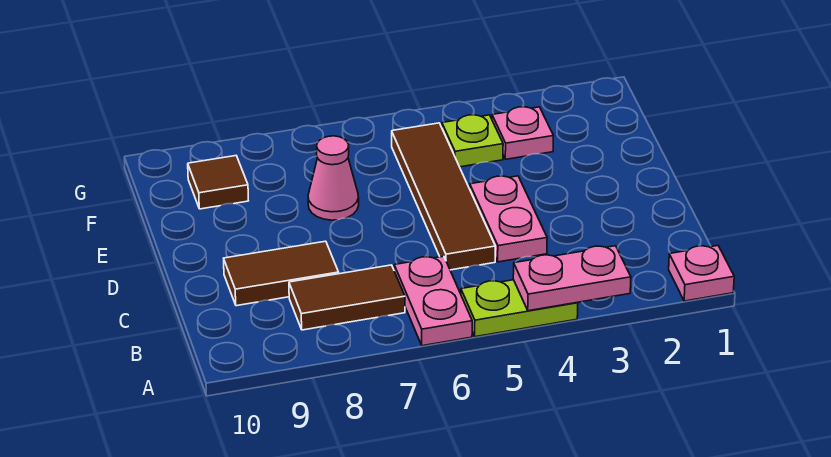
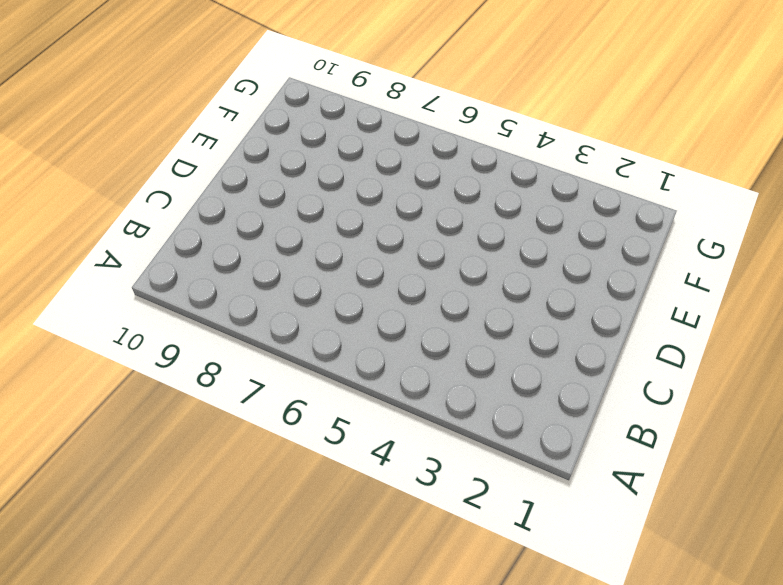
none -> pink 1x1 plate [669,246,734,301]
none -> lime 1x2 plate [461,280,578,337]
none -> pink 1x2 plate [394,256,472,346]

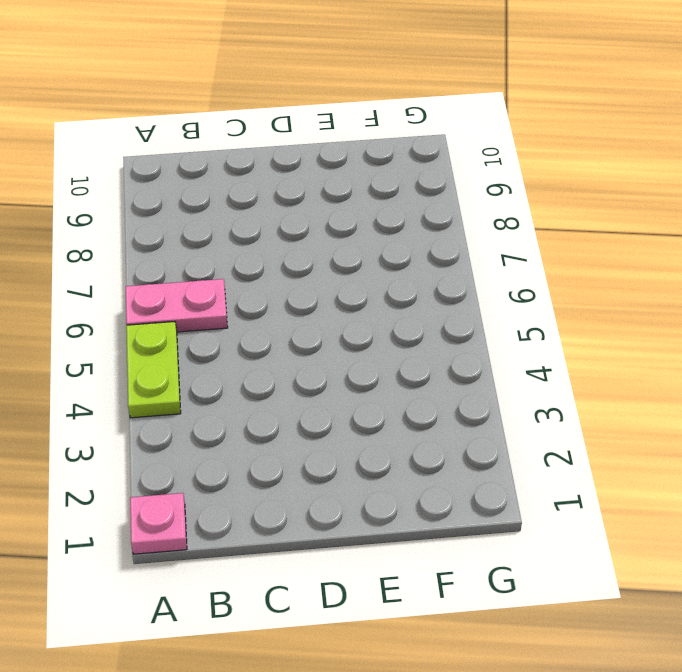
none -> brown 1x2 tile [289,265,405,330]
none -> pink 1x2 plate [470,176,547,262]
none -> brown 1x4 tile [392,123,495,270]

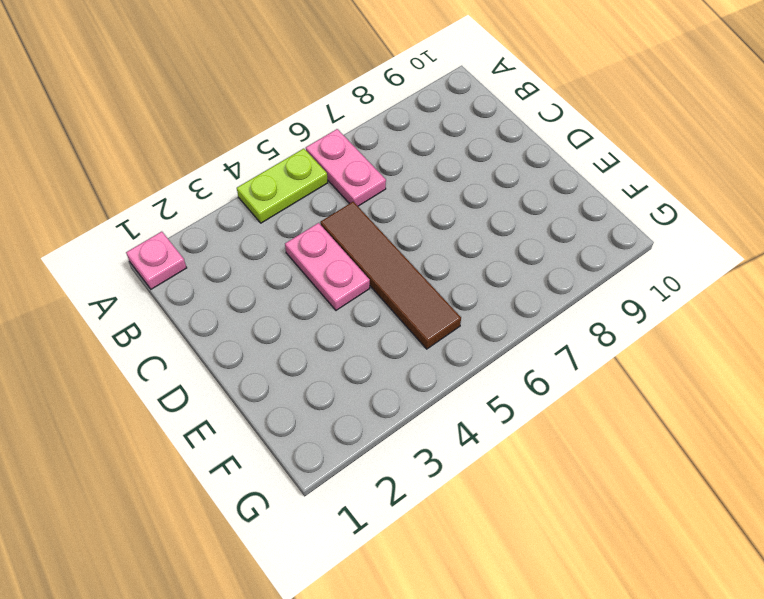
none -> brown 1x2 tile [289,265,405,330]
none -> brown 1x2 tile [224,241,339,306]
none -> pink 1x1 cone [308,136,359,220]

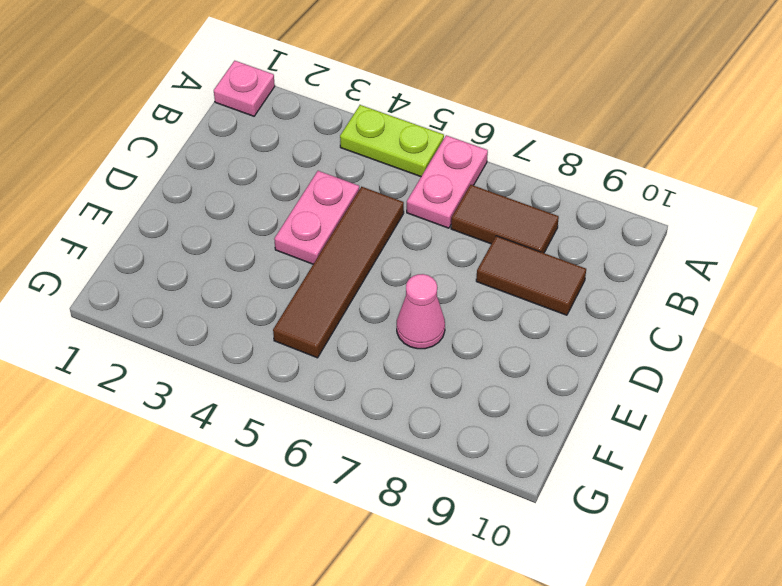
none -> pink 1x1 plate [492,107,553,159]
none -> lime 1x1 plate [442,115,503,167]
none -> brown 1x1 tile [188,156,248,209]

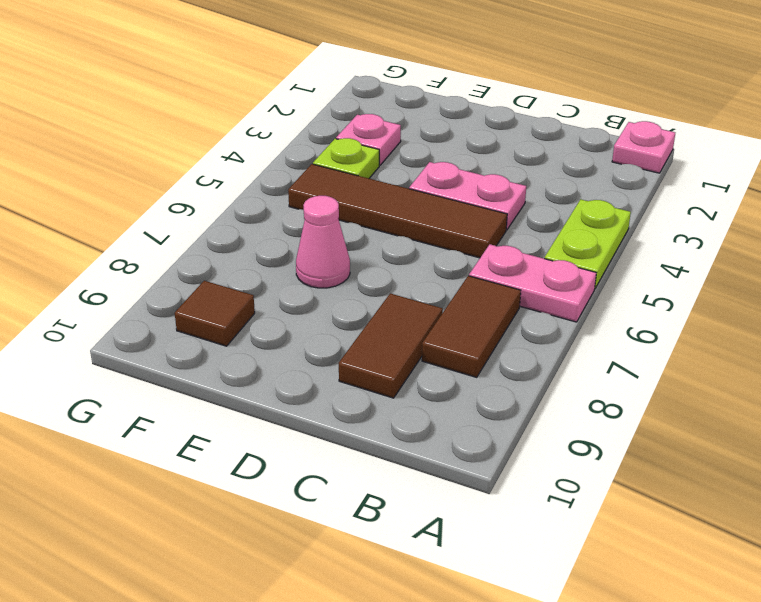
none -> pink 1x2 plate [513,246,631,311]

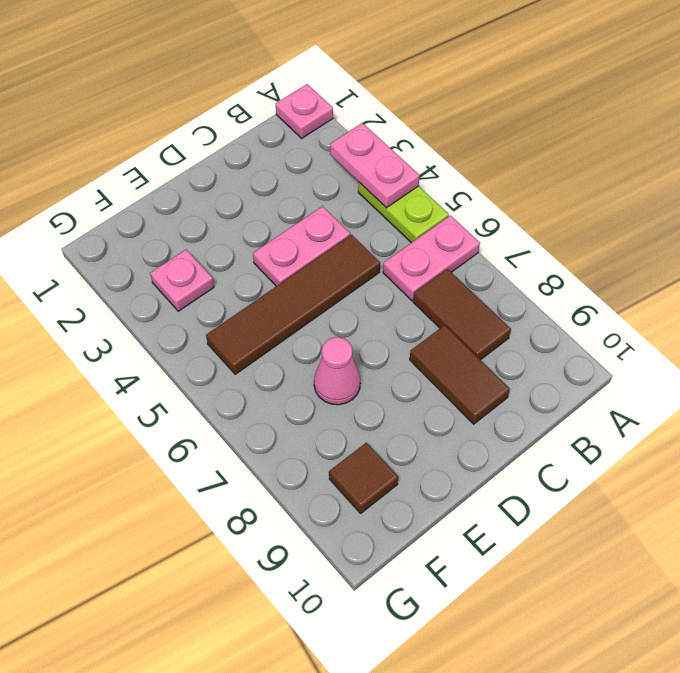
none -> lime 1x1 plate [442,115,503,167]

